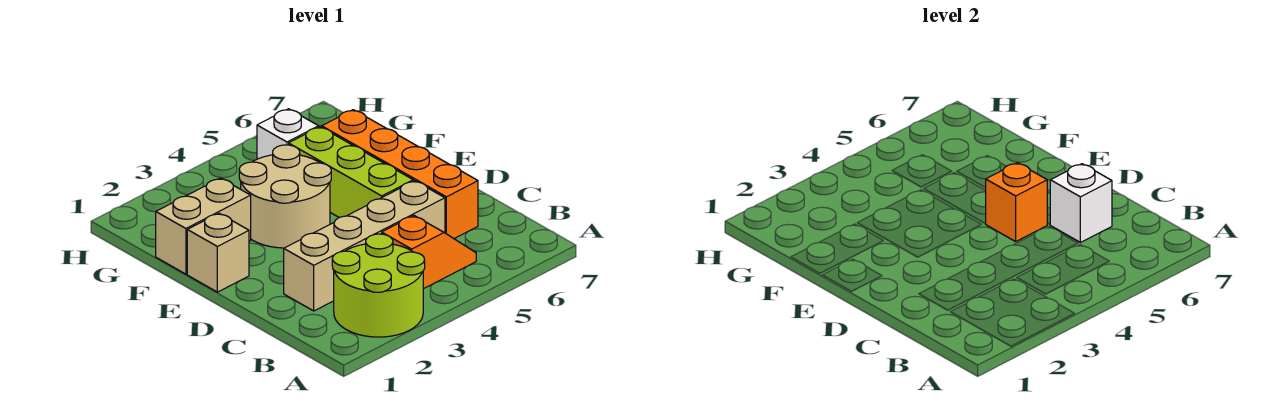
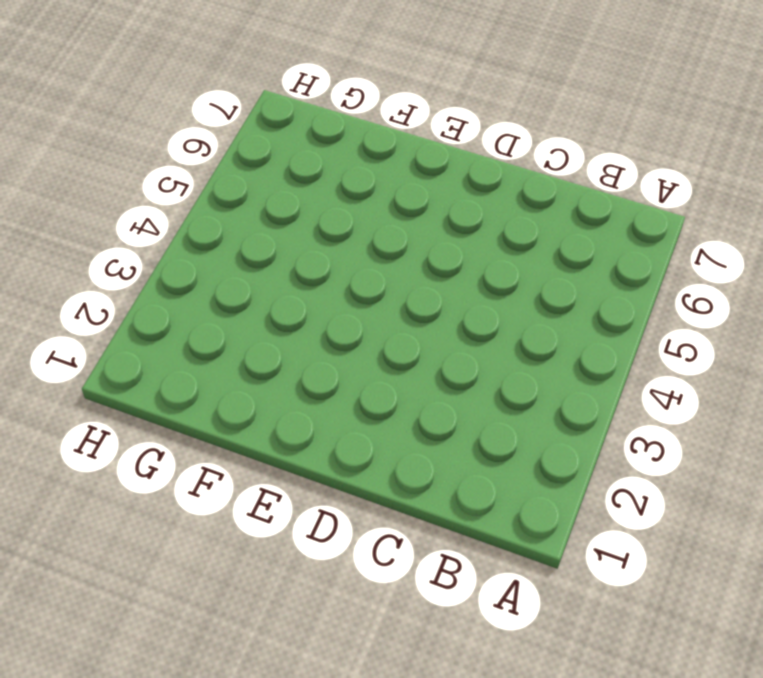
none -> lime 2x2 round brick [332,234,425,337]
none -> orange 1x2 slope [382,216,476,289]

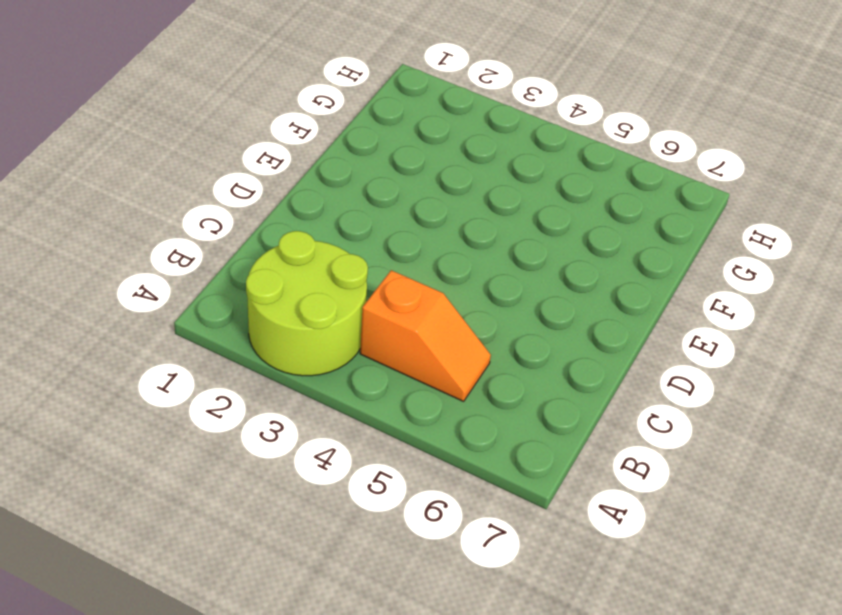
none -> tan 1x4 brick [284,181,445,311]
none -> orange 1x4 brick [322,110,478,239]

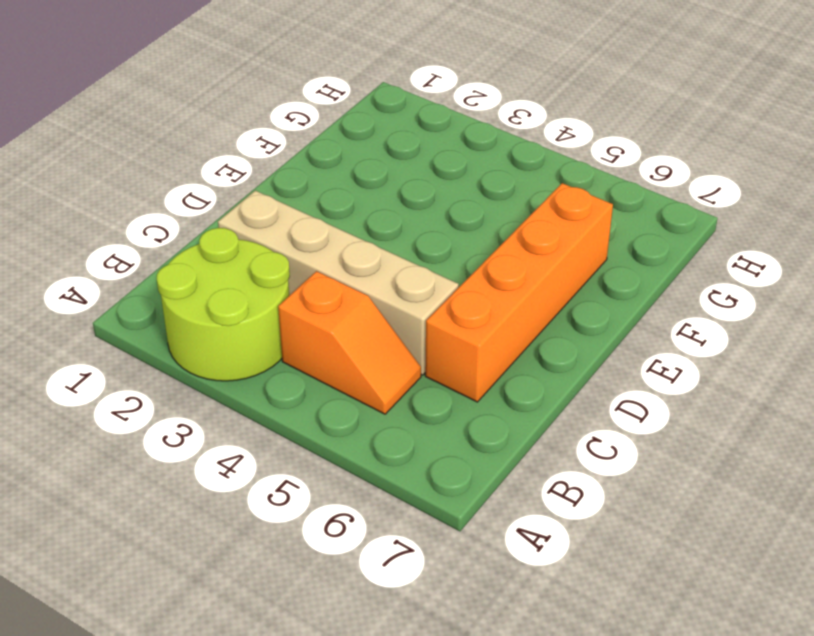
none -> lime 1x3 brick [289,127,413,218]
none -> tan 1x1 brick [187,213,249,292]

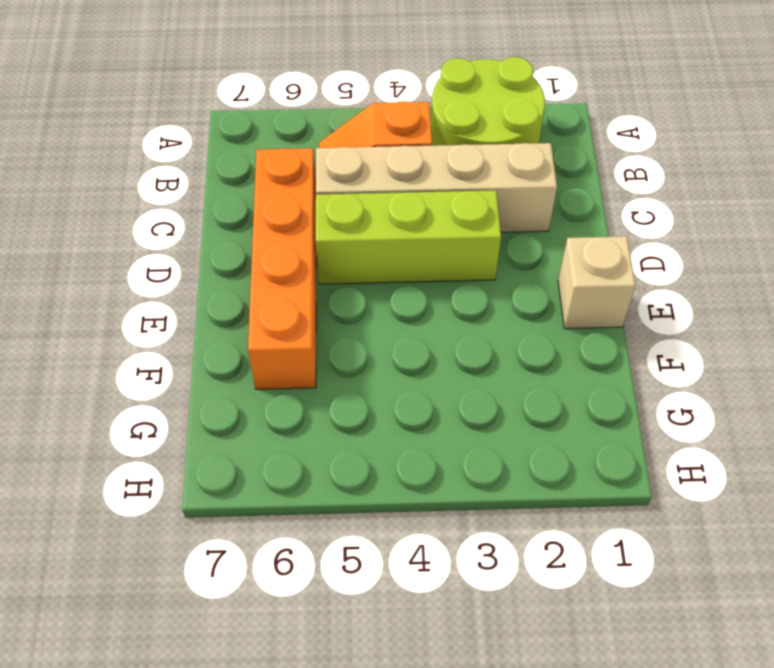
lime 1x3 brick [316,190,501,284] -> lime 1x3 brick turned to [289,127,413,218]
none -> tan 2x2 round brick [239,145,331,248]
none -> tan 1x2 brick [156,178,251,274]

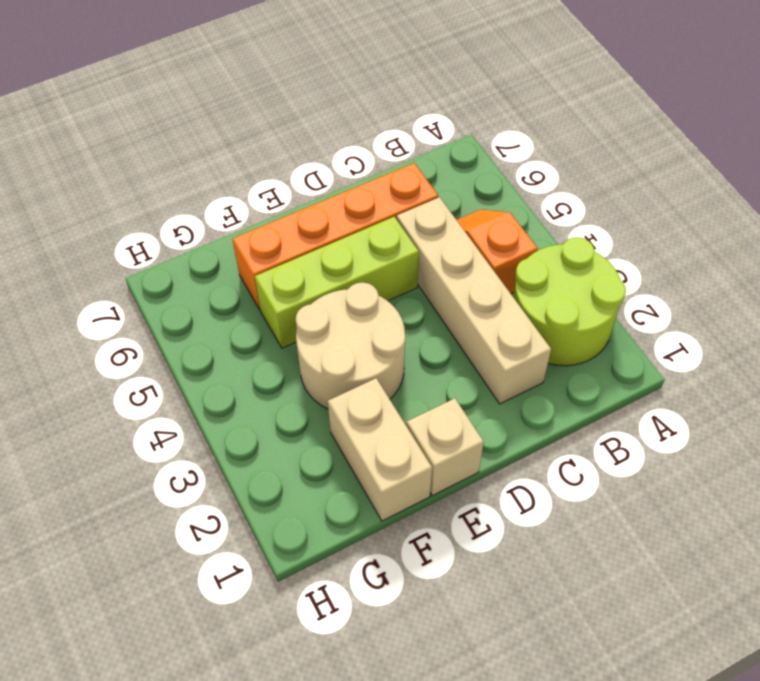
none -> white 1x1 brick [257,109,319,159]
none -> white 1x1 brick [1050,164,1112,242]

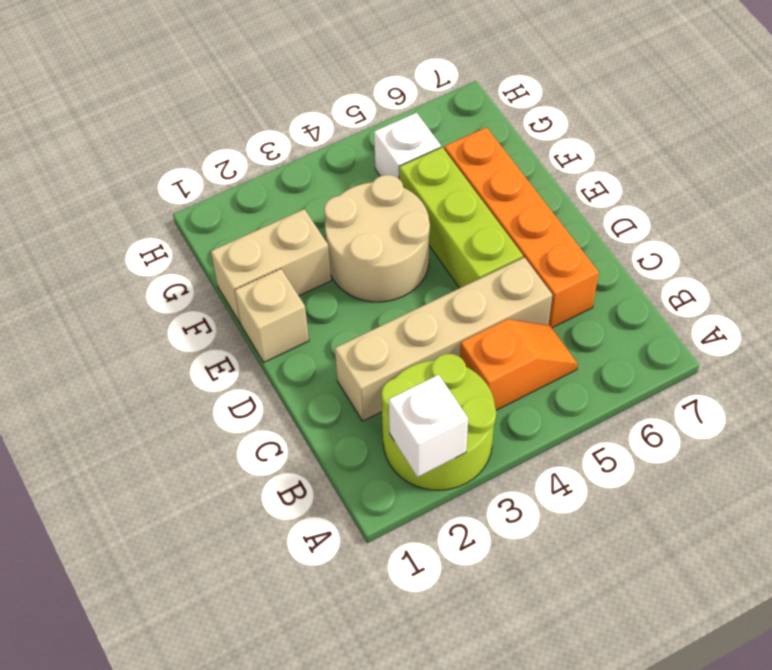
white 1x1 brick [389,375,468,477] -> white 1x1 brick moved to [1050,164,1112,242]
none -> orange 1x1 brick [986,163,1047,241]

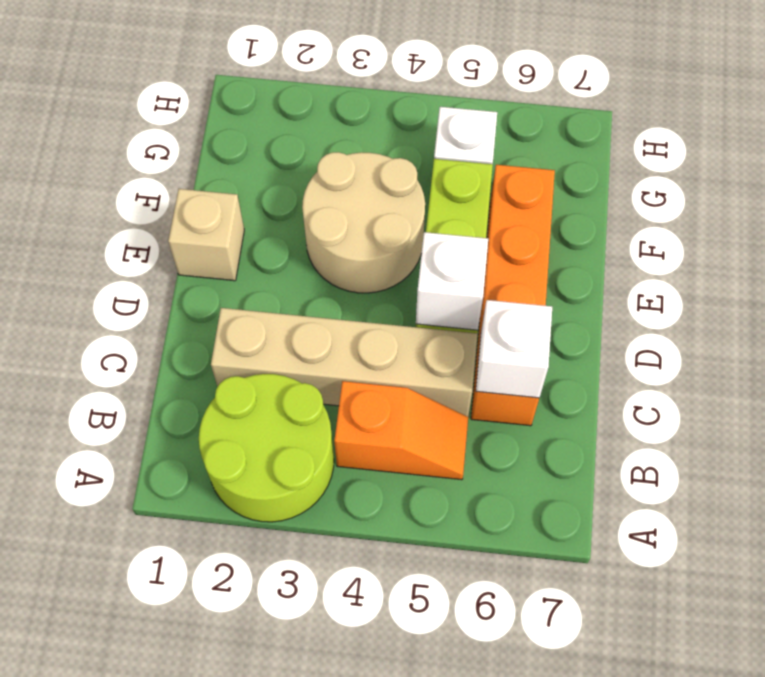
white 1x1 brick [416,232,488,330] -> orange 1x1 brick [986,163,1047,241]
none -> tan 1x2 brick [156,178,251,274]

